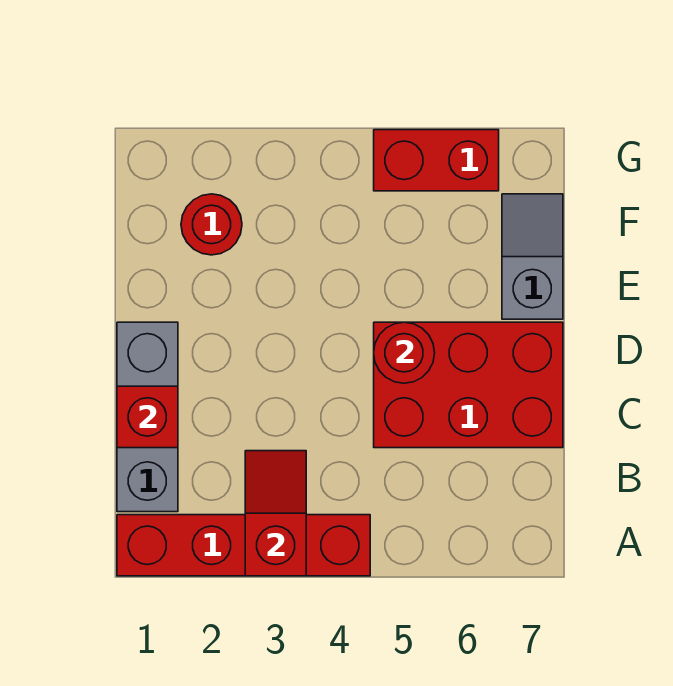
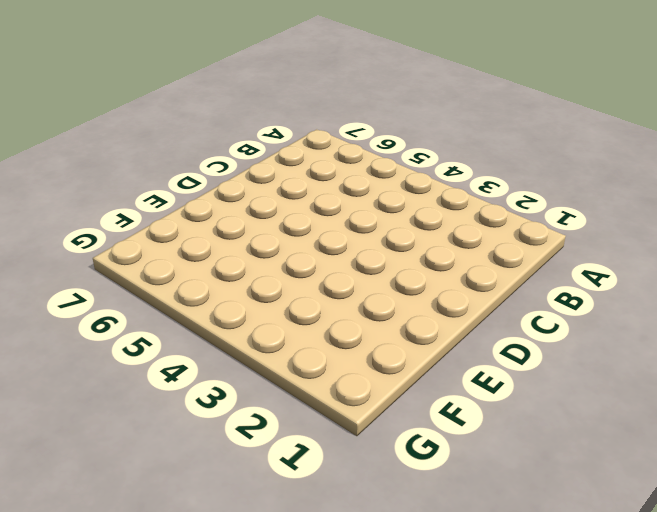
none -> red 1x4 brick [117,515,370,576]
none -> grey 1x3 brick [117,322,178,512]

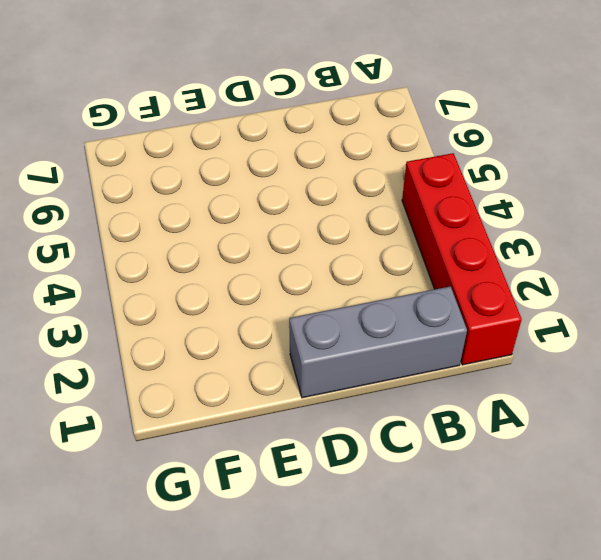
none -> red 2x3 brick [374,322,563,448]
none -> grey 1x2 slope [502,194,563,319]

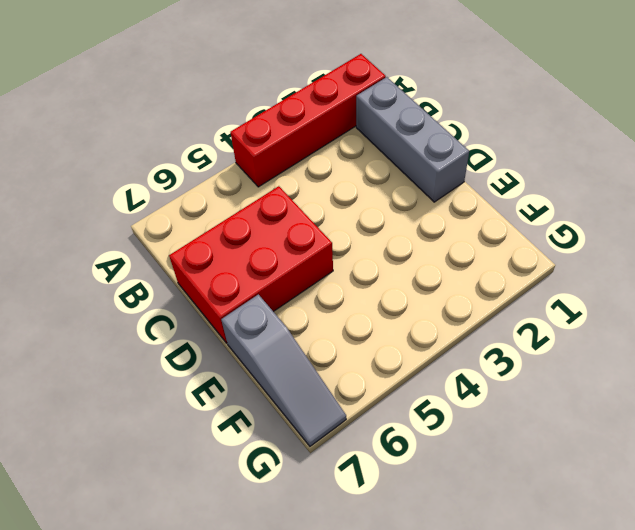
grey 1x3 slope [221,294,346,446] -> grey 1x2 slope [502,194,563,319]
none -> red 1x1 round brick [181,194,242,255]
none -> red 1x2 brick [374,130,499,191]

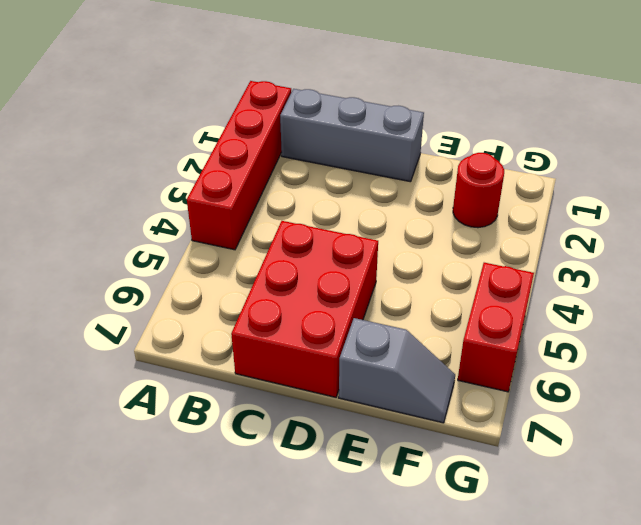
none -> red 1x2 slope [245,451,306,576]
none -> red 1x1 brick [117,386,178,448]

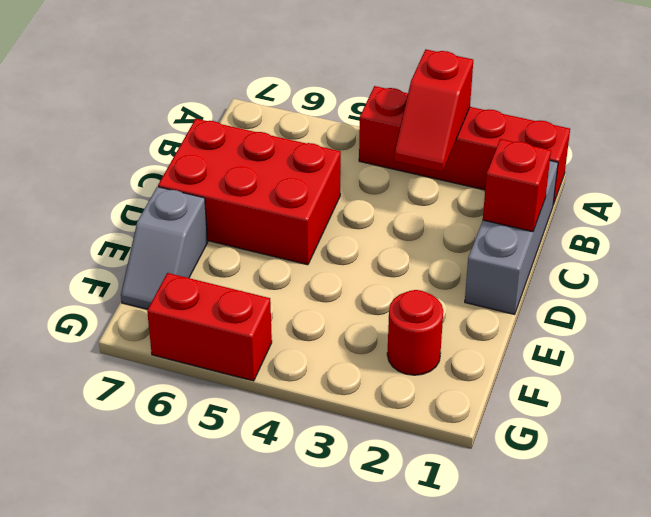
none -> red 1x1 round brick [374,322,435,383]

